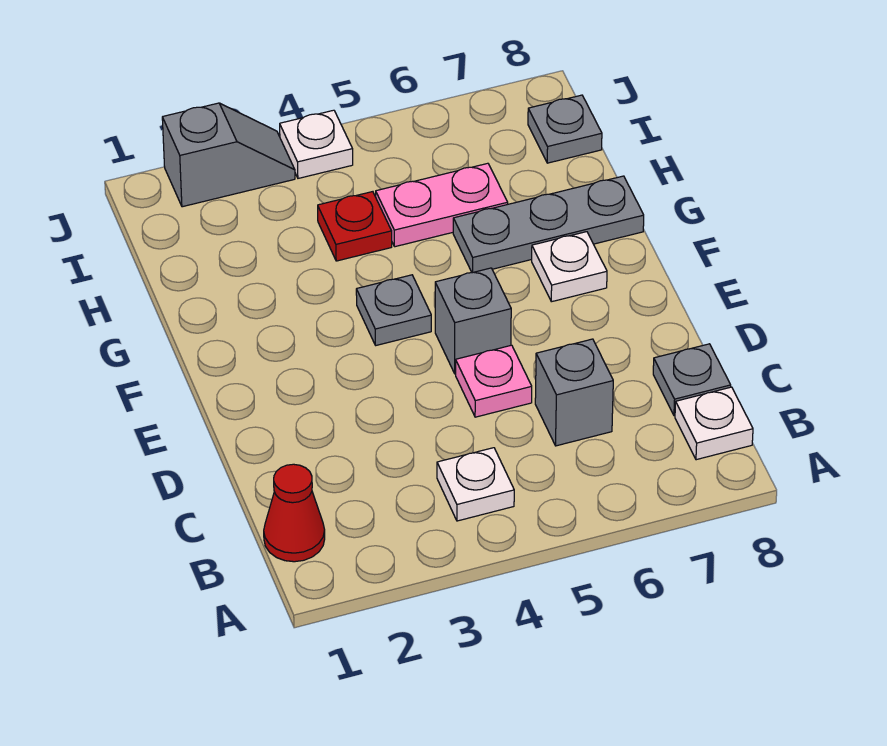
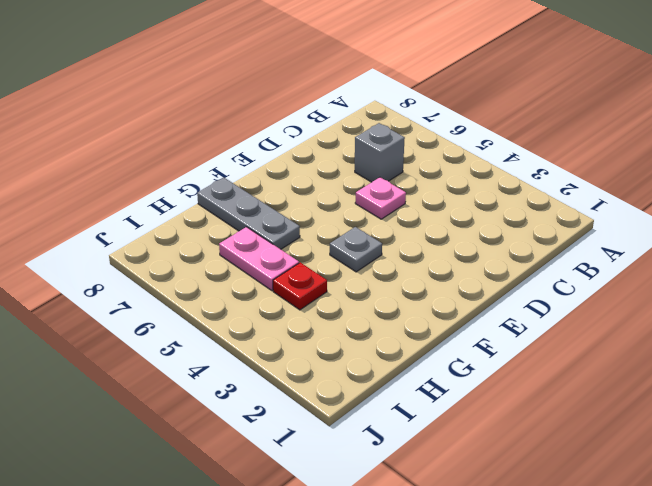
none -> red 1x1 cone [264,464,325,562]
none -> white 1x1 plate [437,448,514,521]
none -> white 1x1 plate [675,387,753,460]

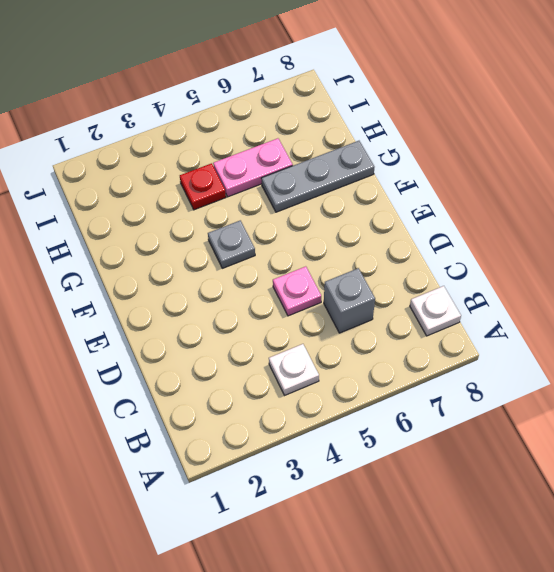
none -> red 1x1 cone [264,464,325,562]
none -> grey 1x1 plate [653,344,731,416]
none -> grey 1x1 brick [435,268,511,374]

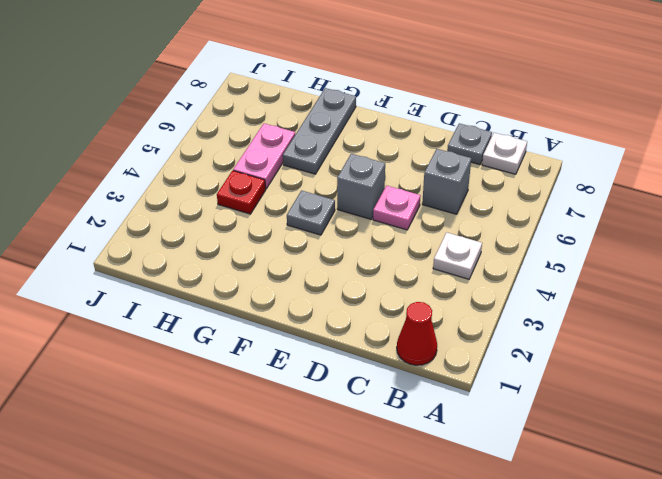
none -> white 1x1 plate [532,232,607,302]
none -> grey 1x1 plate [528,95,602,163]
none -> grey 1x2 slope [162,103,295,207]

